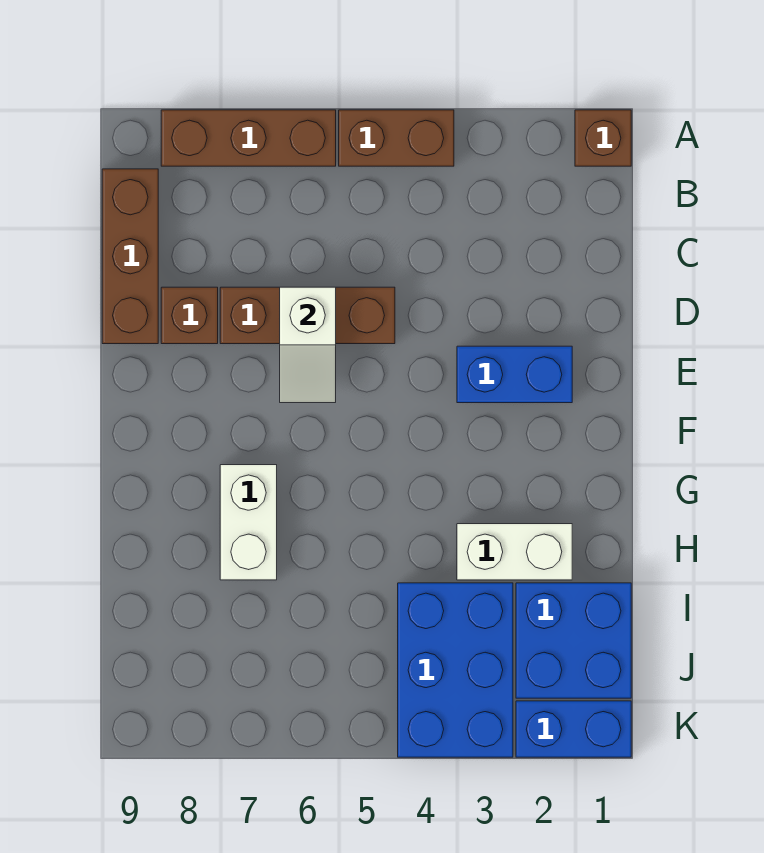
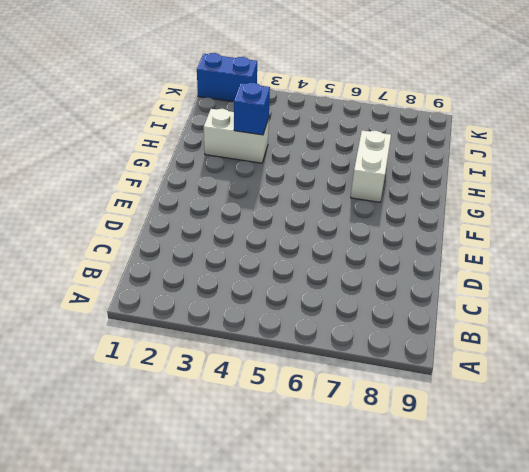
blue 1x1 brick [234,83,270,135] -> none
none -> brown 1x1 brick [575,110,631,166]
none -> brown 1x2 brick [339,110,454,166]
none -> brown 1x3 brick [161,110,336,166]

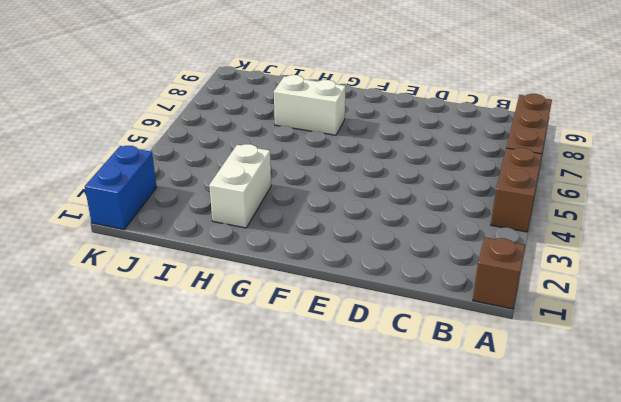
none -> brown 1x3 brick [102,169,158,344]
none -> brown 1x3 brick [220,287,395,344]
none -> brown 1x1 brick [161,287,218,344]

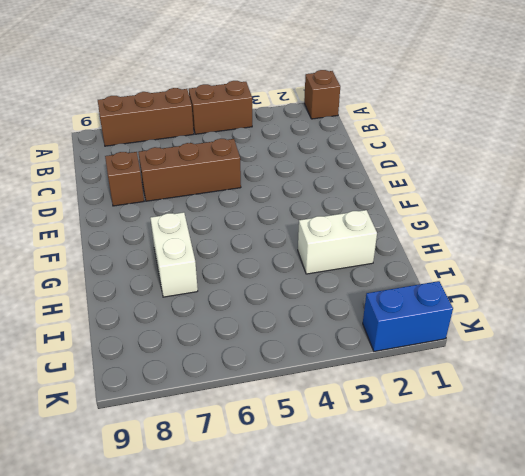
none -> brown 1x3 brick [102,169,158,344]
none -> blue 1x2 brick [457,346,572,403]
none -> blue 2x2 brick [516,583,631,698]

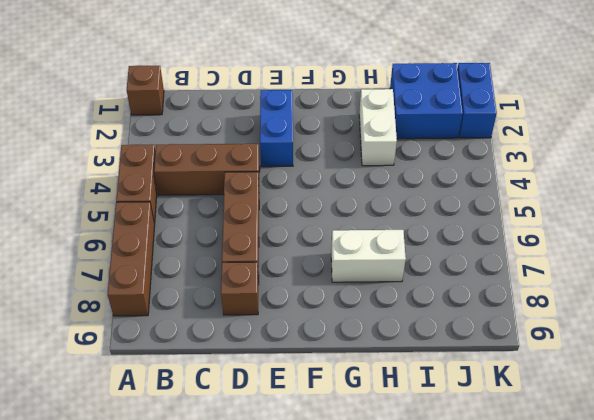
brown 1x3 brick [154,144,260,195] -> brown 1x3 brick moved to [102,169,158,344]
none -> blue 2x3 brick [398,583,513,757]
none -> white 1x2 slope [280,287,336,403]

